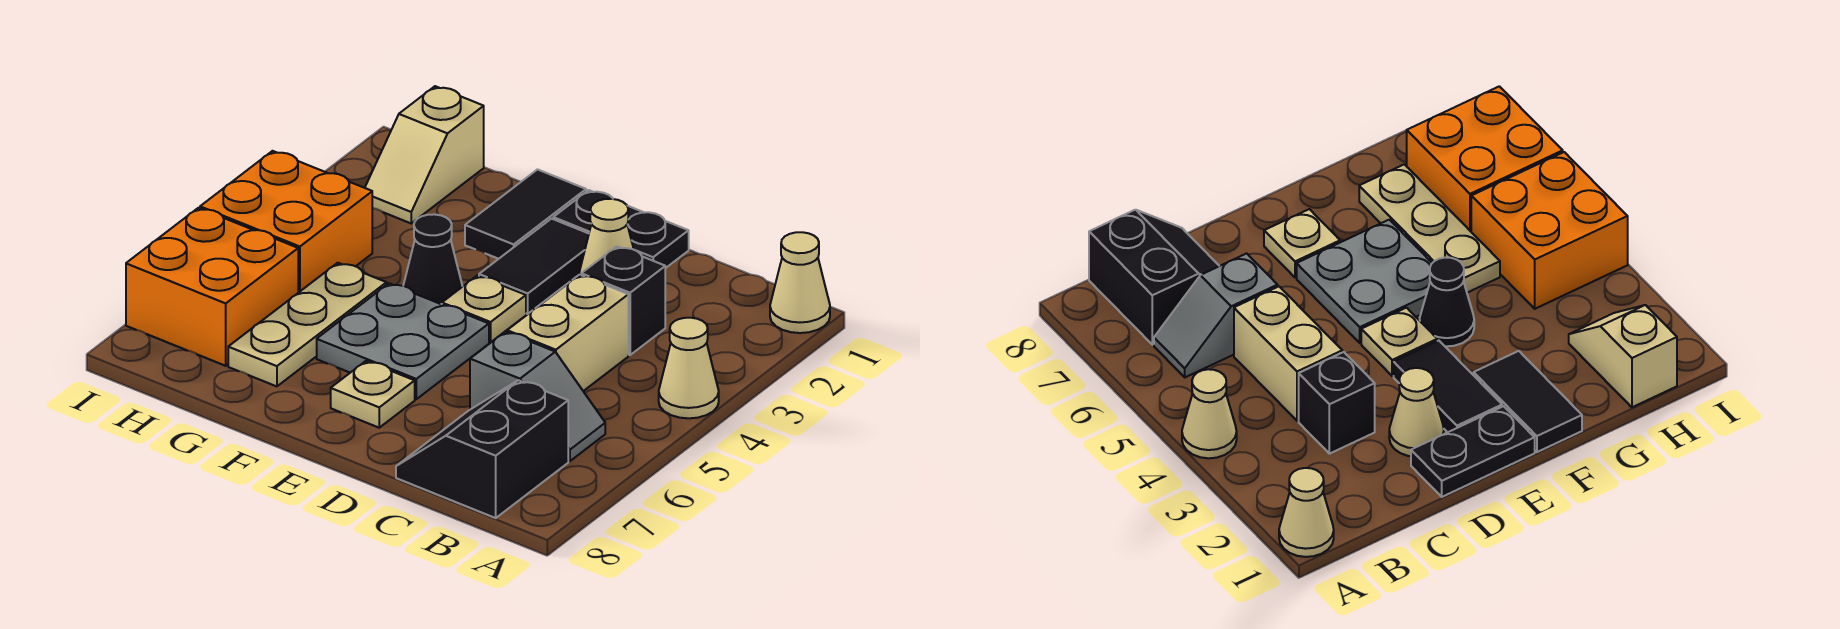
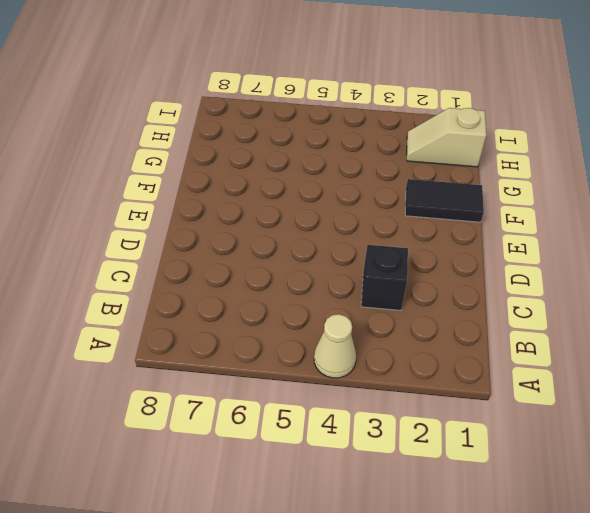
none -> tan 1x1 cone [770,232,830,333]
none -> grey 1x2 slope [470,332,605,461]
none -> black 2x2 slope [396,380,568,518]

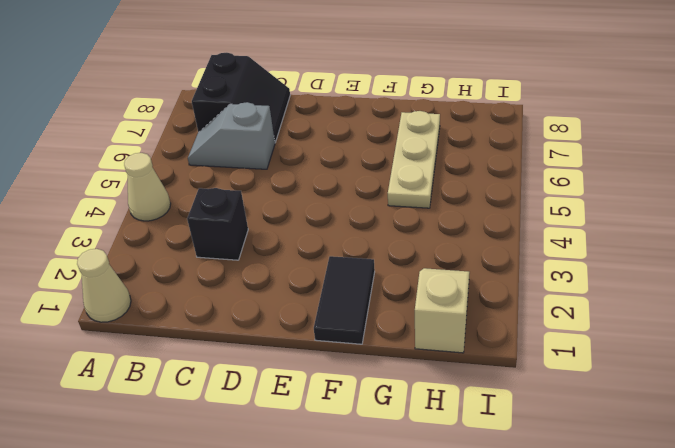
none -> tan 1x2 brick [507,275,628,391]
none -> black 1x2 plate [553,190,689,268]
none -> tan 1x1 cone [579,199,634,275]

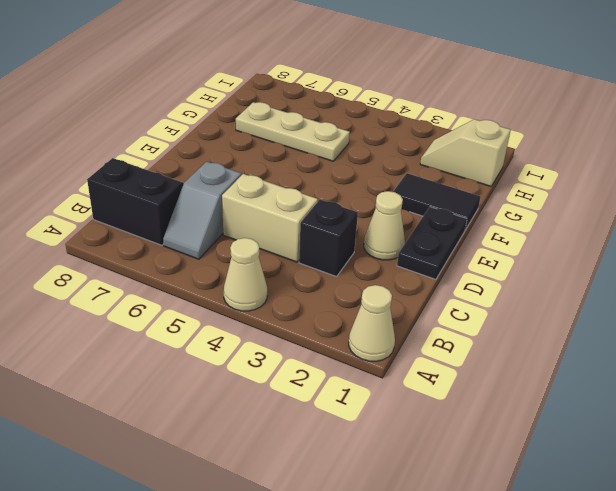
none -> black 1x2 tile [479,219,589,314]
none -> tan 1x1 plate [442,275,526,342]
none -> grey 2x2 plate [317,283,489,399]

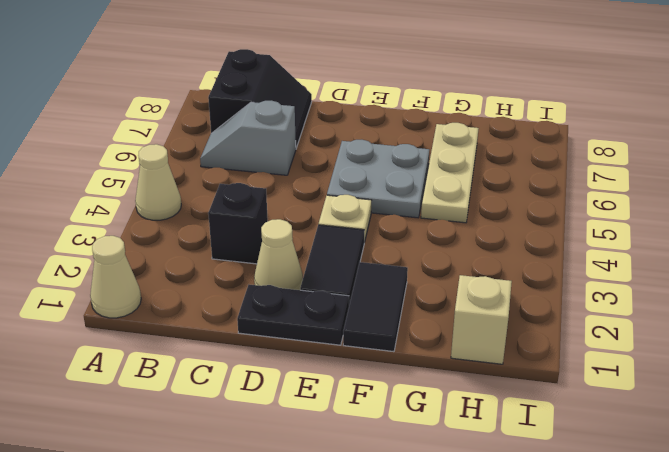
none -> tan 1x2 brick [507,275,628,391]
none -> tan 1x1 plate [331,361,415,428]
none -> black 1x1 cone [403,214,463,304]

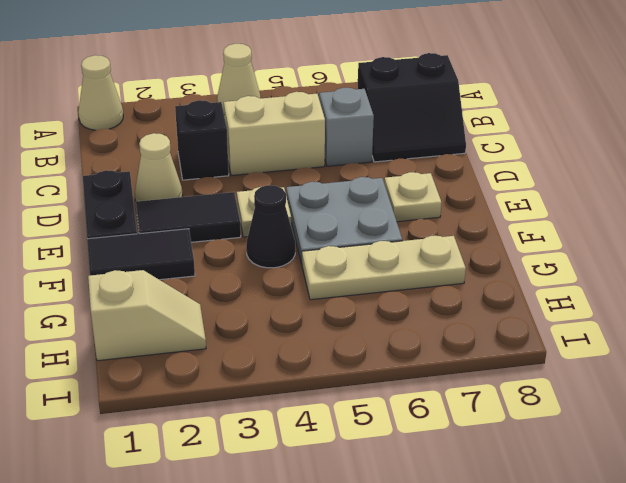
none -> orange 2x2 brick [200,151,372,293]
none -> orange 2x2 brick [126,208,298,366]

